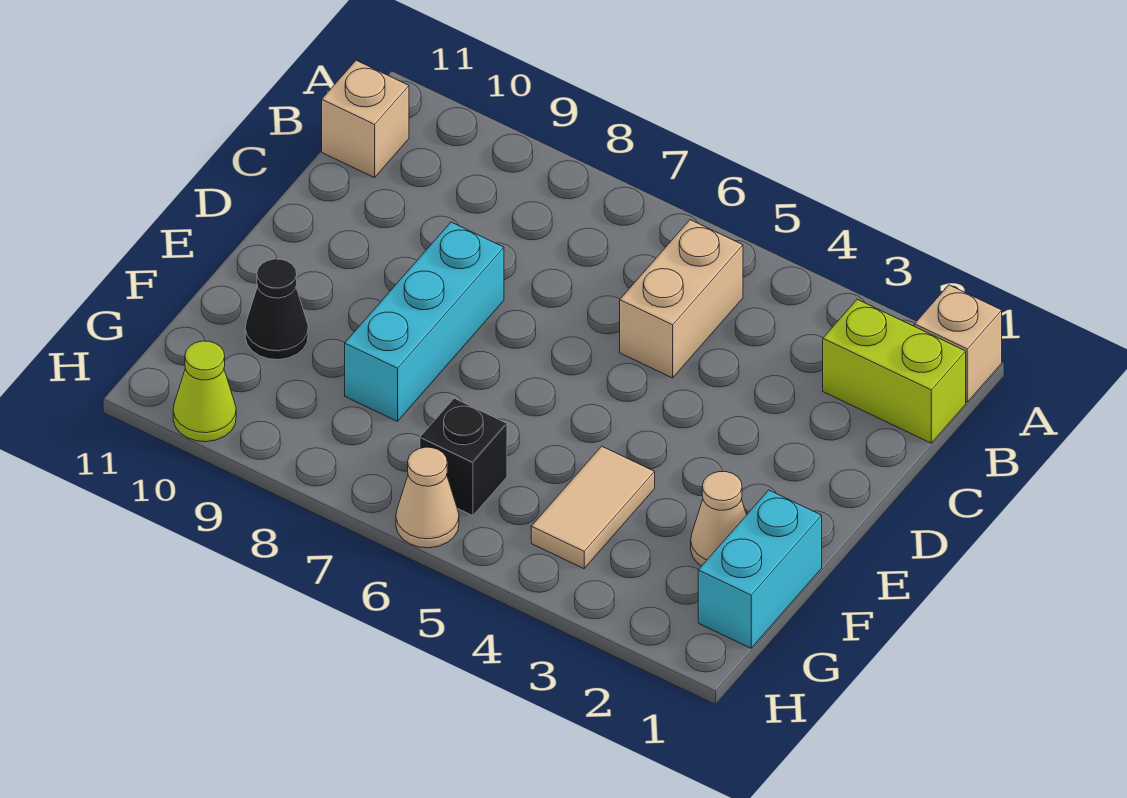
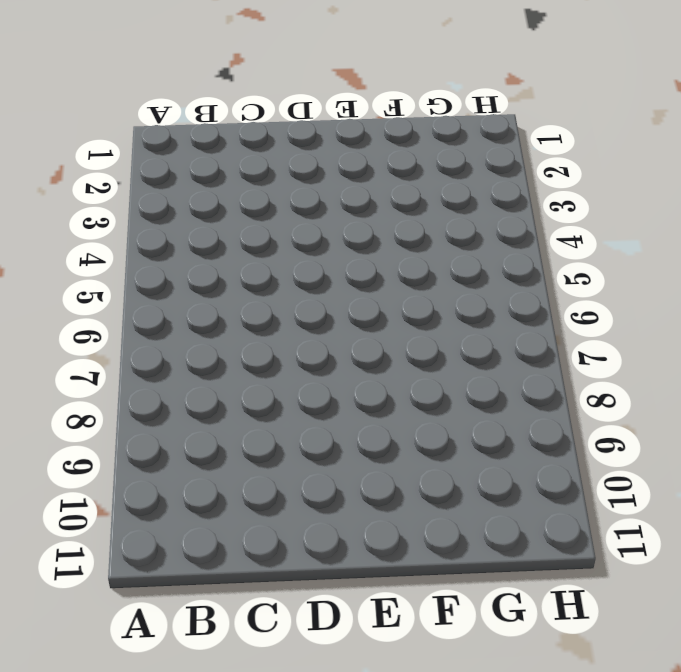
none -> tan 1x1 brick [914,285,1002,402]
none -> lime 1x2 brick [823,299,966,443]
none -> tan 1x2 brick [620,220,743,378]

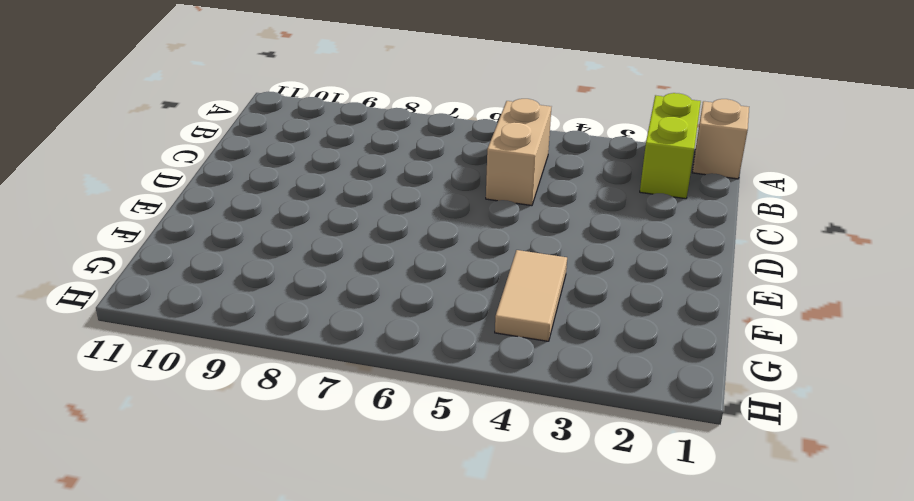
lime 1x2 brick [640,93,701,199] -> lime 1x2 brick turned to [823,299,966,443]
none -> tan 1x1 brick [322,60,409,178]
none -> cyan 1x3 brick [345,222,504,421]
none -> cyan 1x2 brick [698,490,822,648]

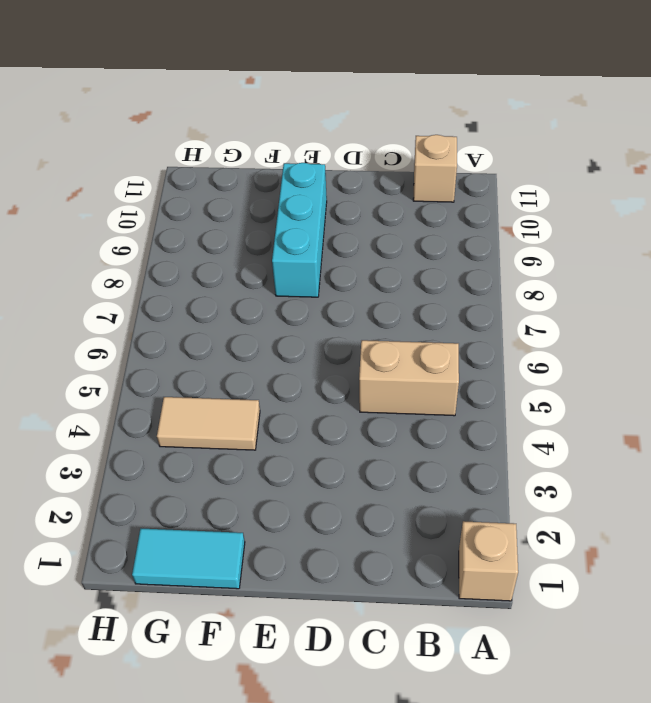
cyan 1x3 brick [272,163,327,297] -> cyan 1x3 brick turned to [345,222,504,421]
cyan 1x2 tile [132,528,245,589] -> cyan 1x2 brick [698,490,822,648]
none -> lime 1x2 brick [823,299,966,443]
none -> tan 1x1 cone [691,472,746,566]
none -> black 1x1 cone [245,259,308,360]

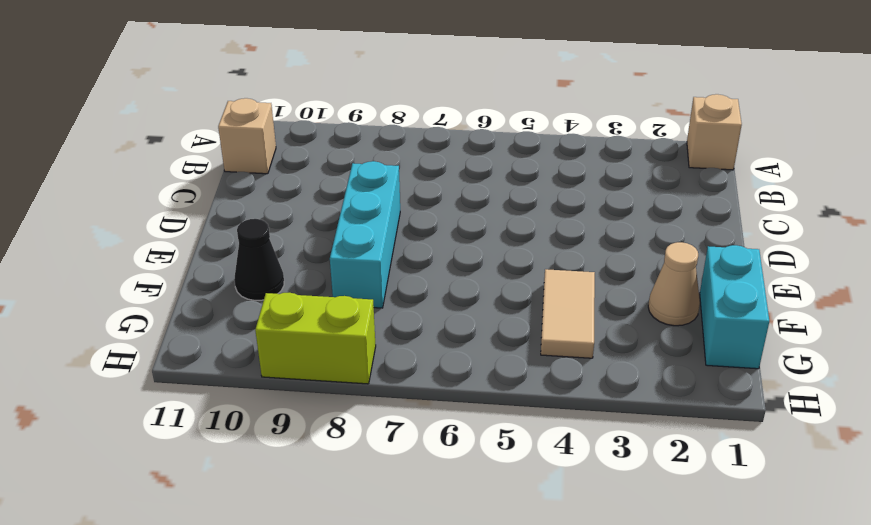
lime 1x2 brick [255,293,376,384] -> lime 1x2 brick moved to [823,299,966,443]
none -> tan 1x2 brick [620,220,743,378]
none -> black 1x1 brick [420,398,507,516]
none -> tan 1x1 cone [396,447,459,548]

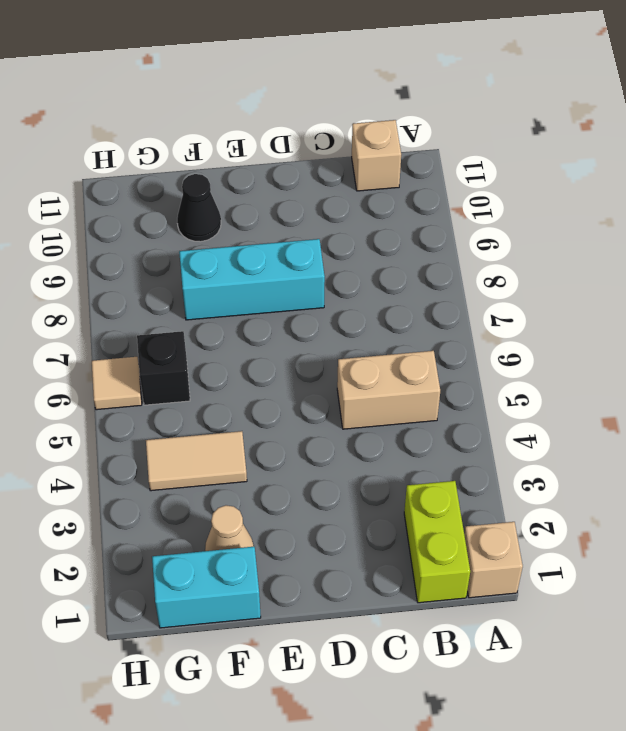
tan 1x1 tile [92,357,142,410] -> tan 1x1 cone [396,447,459,548]
none -> lime 1x1 cone [173,341,236,442]

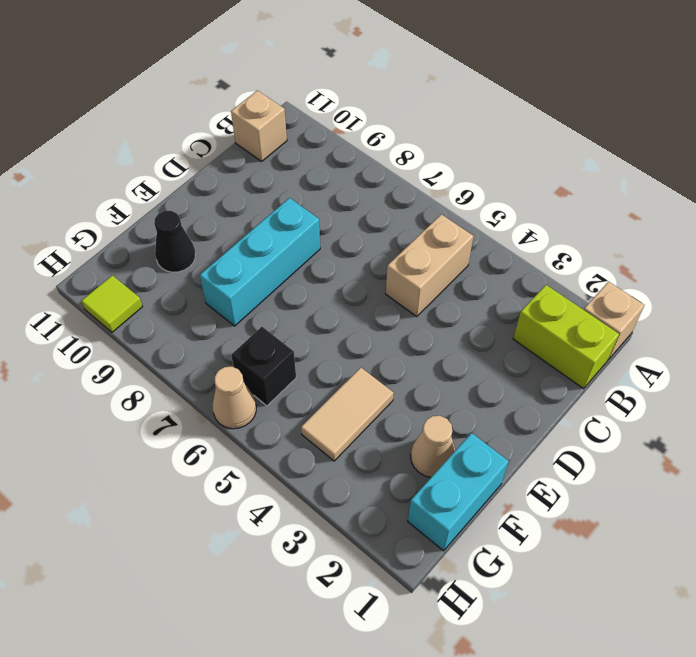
lime 1x1 tile [81,275,143,332] -> lime 1x1 cone [173,341,236,442]

